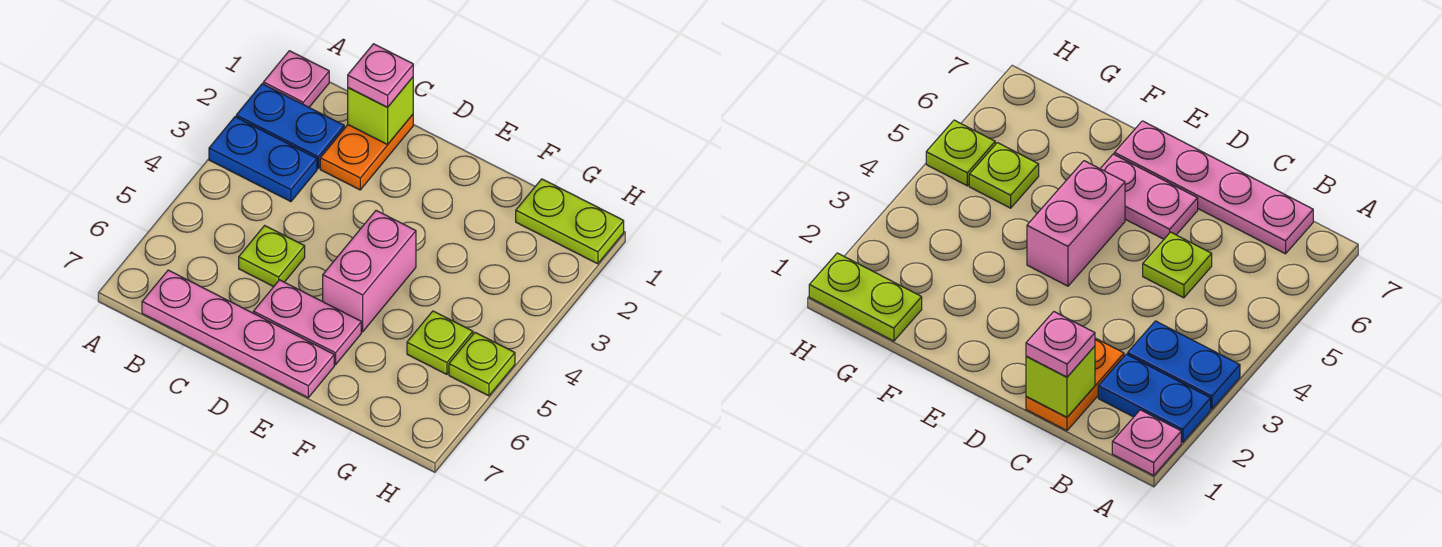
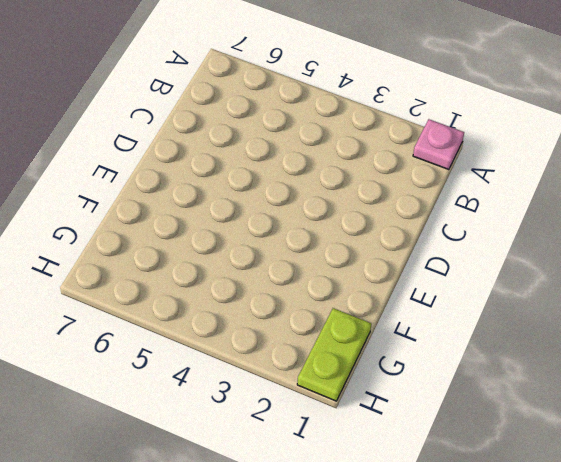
none -> blue 1x2 plate [236,84,344,168]
none -> blue 1x2 plate [209,117,317,202]
none -> pink 1x4 plate [142,270,334,398]

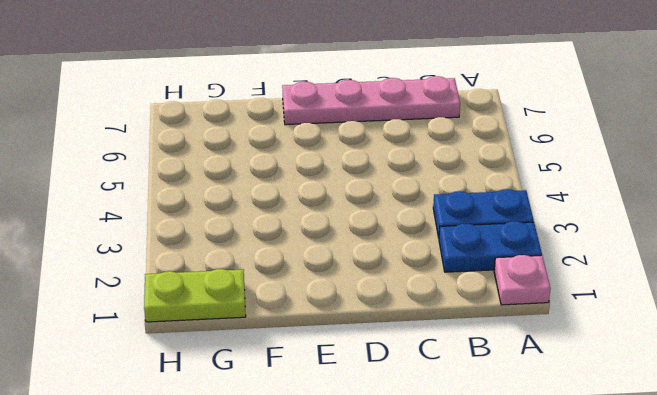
none -> orange 1x2 plate [320,115,413,190]
none -> lime 1x1 plate [239,226,305,287]
none -> pink 1x2 plate [253,280,361,365]

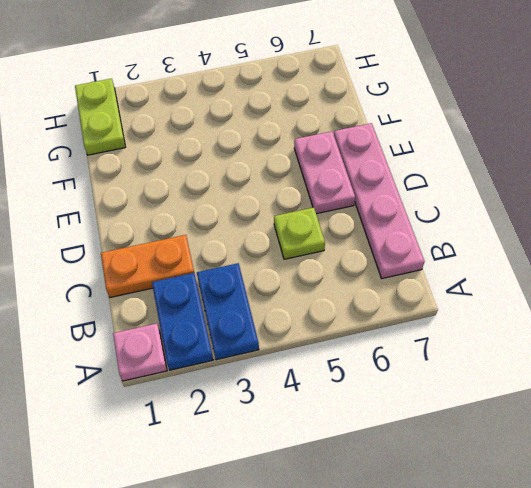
none -> pink 1x2 brick [323,211,416,332]
none -> lime 1x1 plate [407,311,473,374]
none -> lime 1x1 plate [449,333,515,396]

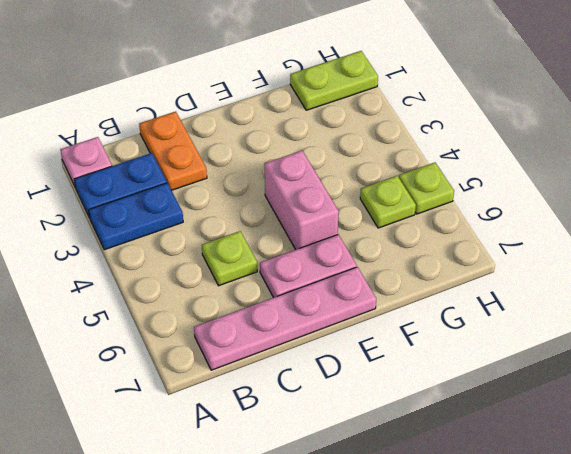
none -> lime 1x1 brick [348,77,413,145]
none -> pink 1x1 plate [348,44,413,107]

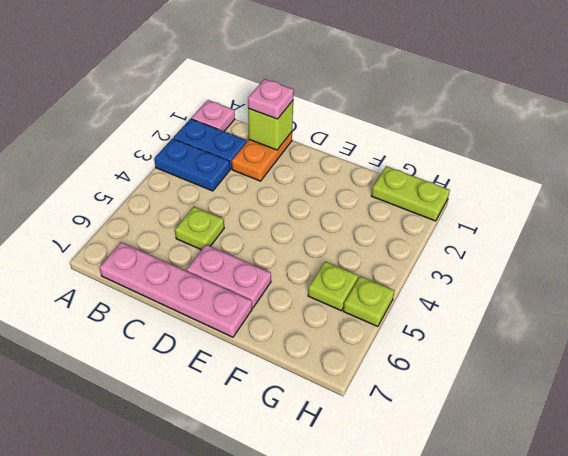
none -> pink 1x2 brick [323,211,416,332]

